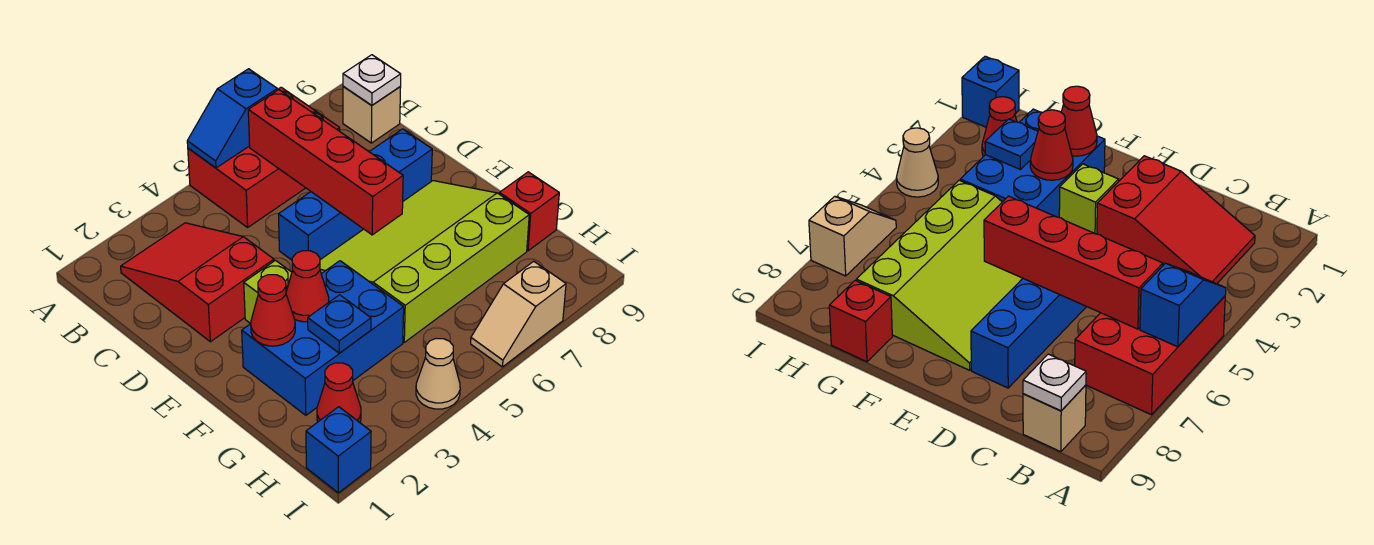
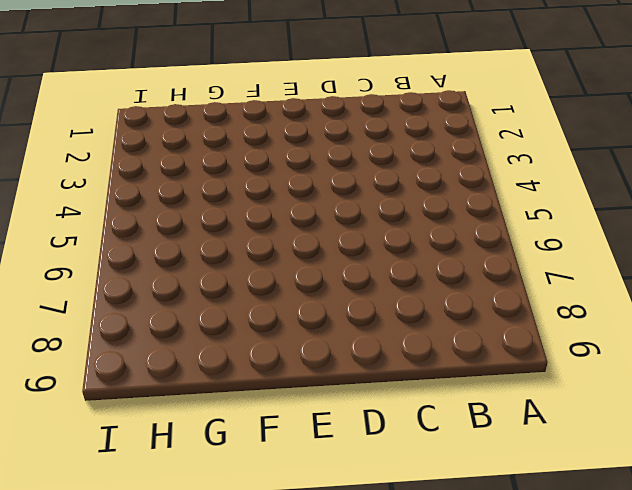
none -> red 2x3 brick [188,87,340,227]
none -> red 2x3 slope [121,223,274,342]
none -> tan 1x1 brick [343,86,401,143]

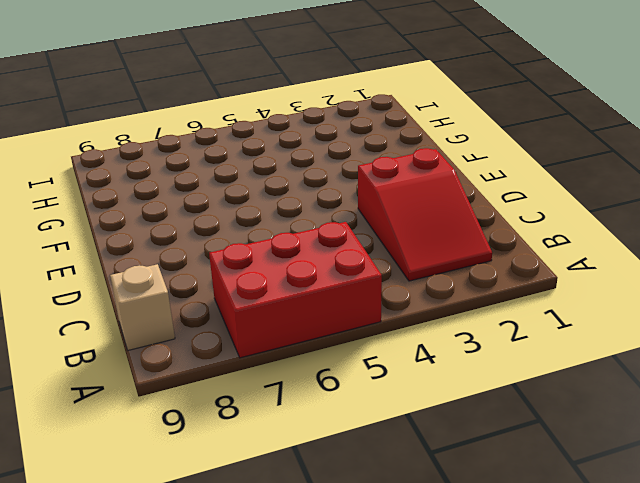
none -> blue 1x4 brick [279,129,432,260]
none -> lime 1x1 brick [244,260,292,324]
none -> lime 3x4 slope [320,181,529,342]

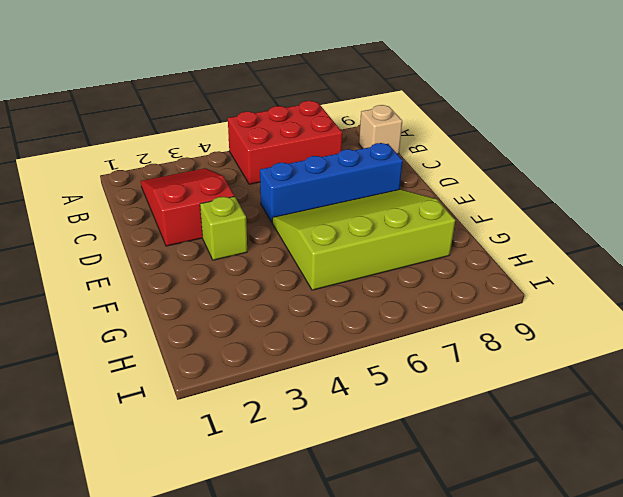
none -> blue 2x3 brick [242,261,404,415]
none -> red 1x1 brick [499,172,559,251]
none -> red 1x1 cone [317,363,361,422]

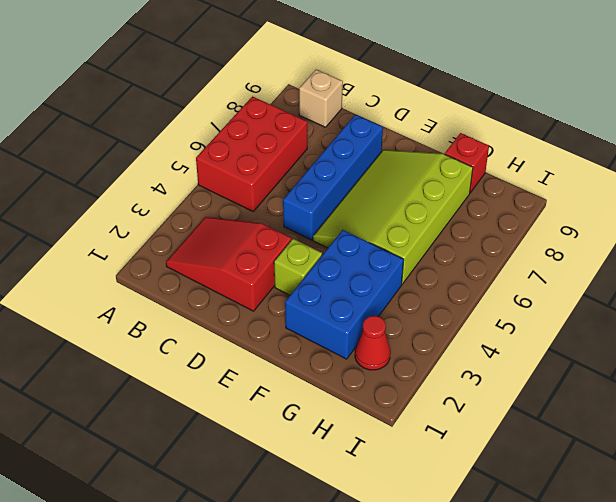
none -> blue 1x1 brick [306,407,371,493]
none -> tan 1x1 cone [416,339,460,409]
none -> tan 1x2 slope [471,261,566,367]

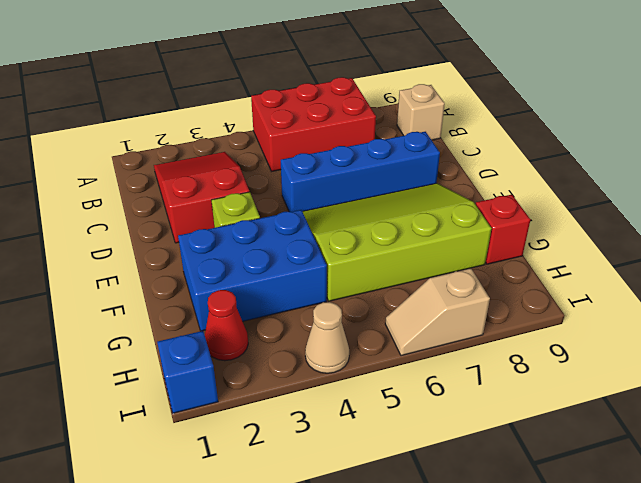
none -> blue 1x2 slope [187,69,277,168]
none -> red 1x4 brick [248,90,403,235]
none -> white 1x1 plate [343,55,401,105]

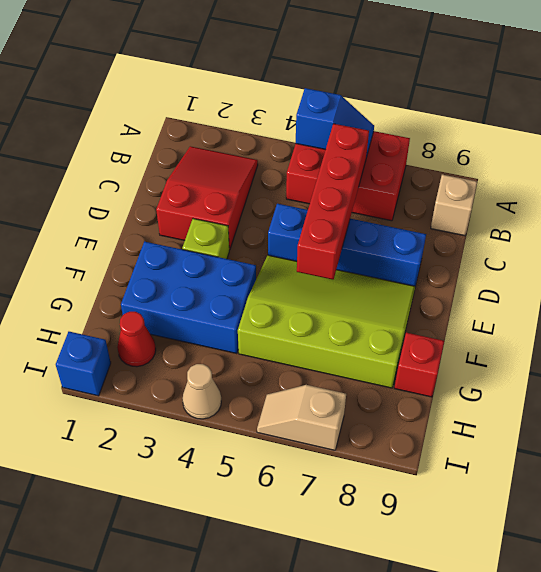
blue 1x2 slope [296,88,374,157] -> blue 1x2 slope turned to [187,69,277,168]
none -> white 1x1 plate [343,55,401,105]
none -> red 1x1 cone [251,275,295,346]
none -> red 1x1 cone [286,251,329,322]

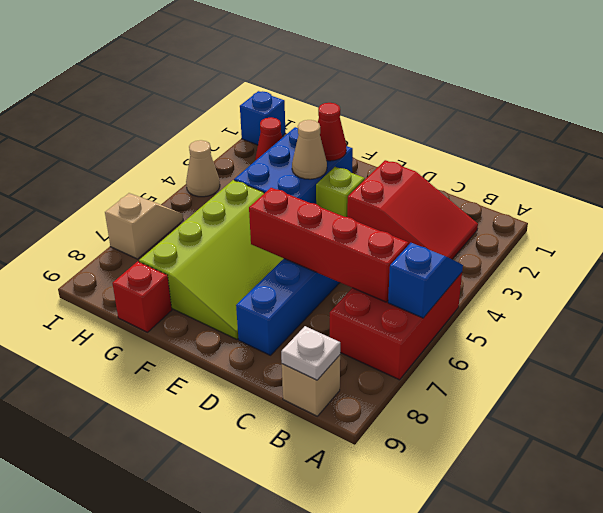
tan 1x1 cone [292,120,327,179] -> red 1x1 cone [286,251,329,322]
none -> blue 1x1 plate [308,295,371,353]

